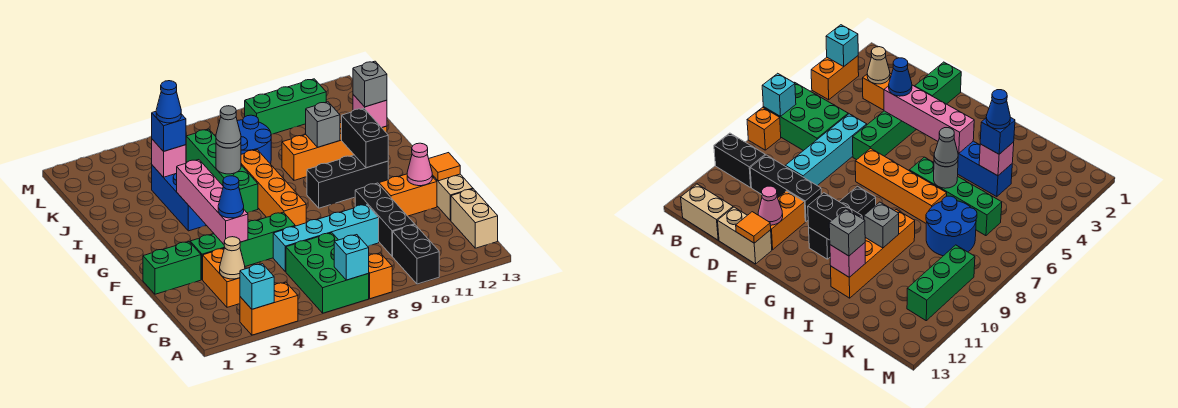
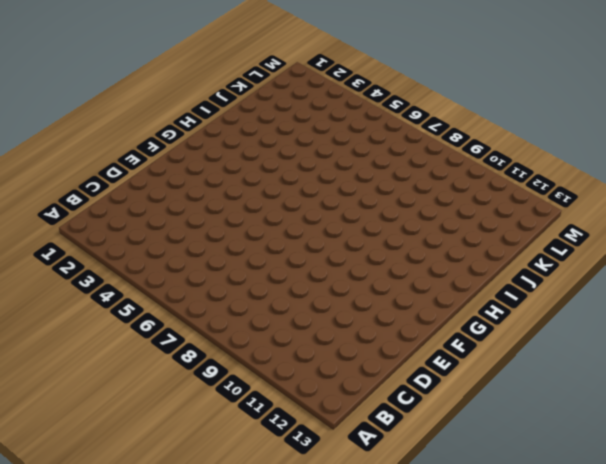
none -> orange 1x2 brick [240,282,298,335]
none -> green 2x3 brick [286,233,369,313]
none -> orange 1x1 brick [368,253,392,299]
none -> black 1x2 brick [393,225,439,284]

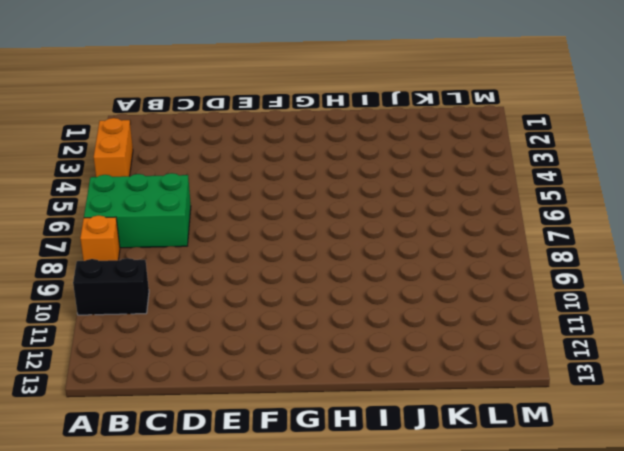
none -> tan 1x2 brick [451,189,498,248]
none -> orange 1x2 brick [203,248,240,307]
none -> black 1x3 brick [355,183,415,256]
none -> cyan 1x4 brick [273,204,379,272]

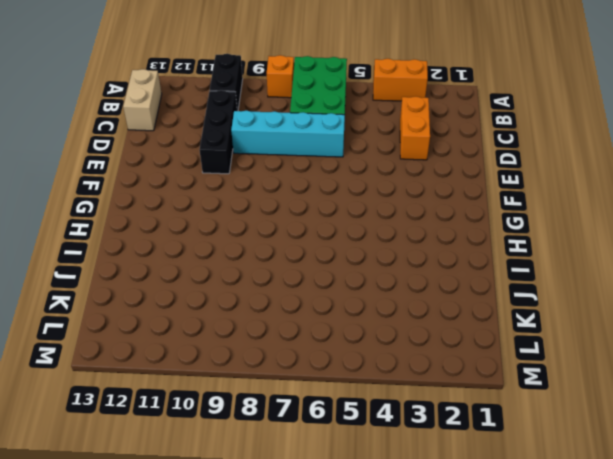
none -> tan 1x2 brick [432,174,473,221]
none -> green 1x2 brick [143,242,201,294]
none -> green 1x4 brick [190,212,295,280]
none -> orange 1x2 brick [379,174,437,216]

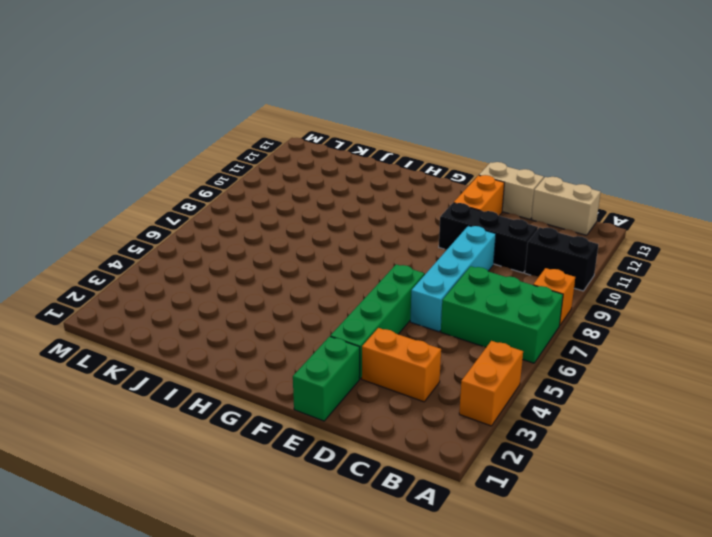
none -> orange 1x4 brick [241,150,306,226]
none -> black 1x3 brick [307,155,388,208]
none -> blue 1x3 brick [152,165,206,231]
none -> green 1x4 brick [186,129,258,213]

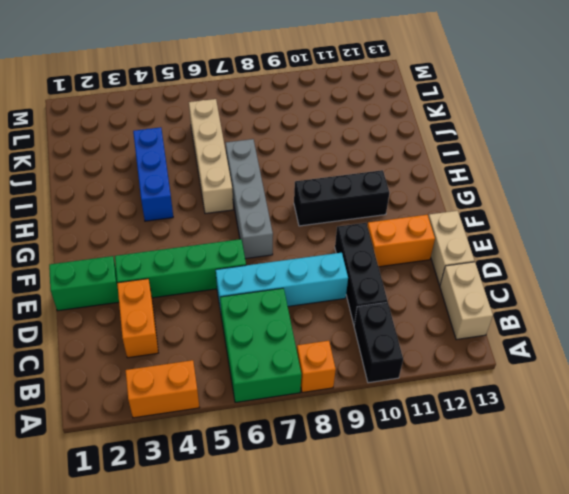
grey 1x4 brick [226,139,273,259] -> orange 1x4 brick [241,150,306,226]
tan 1x4 brick [189,99,233,214] -> green 1x4 brick [186,129,258,213]
none -> orange 1x4 brick [282,122,387,180]
none -> blue 2x2 round brick [237,115,271,164]
none -> green 1x3 brick [245,79,326,134]
none -> cyan 1x1 brick [240,264,274,309]

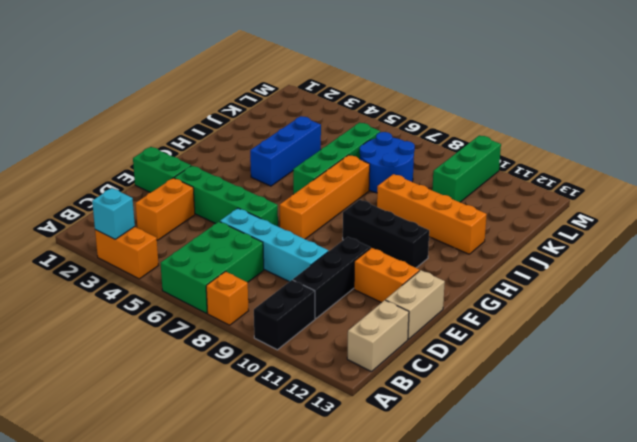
green 1x3 brick [432,135,501,202] -> green 1x3 brick turned to [245,79,326,134]
none -> cyan 1x1 brick [334,235,369,280]
none -> tan 1x1 cone [220,237,245,279]
none -> pink 1x4 brick [177,160,248,244]
none -> pink 1x1 cone [407,143,432,186]

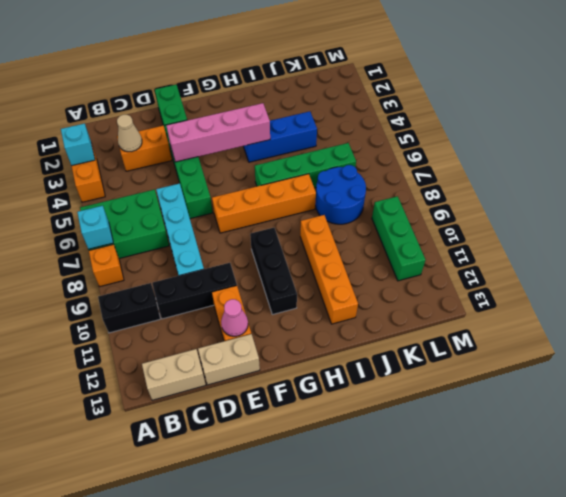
none -> orange 1x1 tile [429,153,460,181]
none -> black 1x2 brick [342,108,388,168]
none -> grey 1x1 round brick [216,143,241,174]
none -> grey 1x1 brick [306,102,340,147]

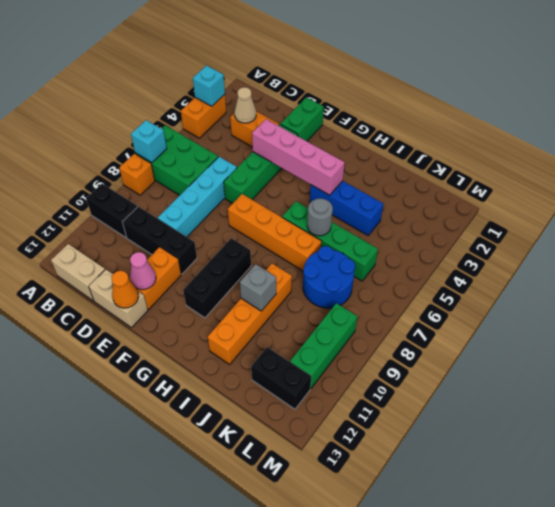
orange 1x1 cone [112,271,138,308] -> orange 1x1 tile [429,153,460,181]
black 1x2 brick [251,347,311,409] -> black 1x2 brick moved to [342,108,388,168]
none -> pink 1x1 brick [353,95,387,128]
none -> pink 1x1 brick [152,139,186,177]
none -> blue 1x1 cone [218,176,244,218]
none -> grey 1x1 cone [216,106,241,148]

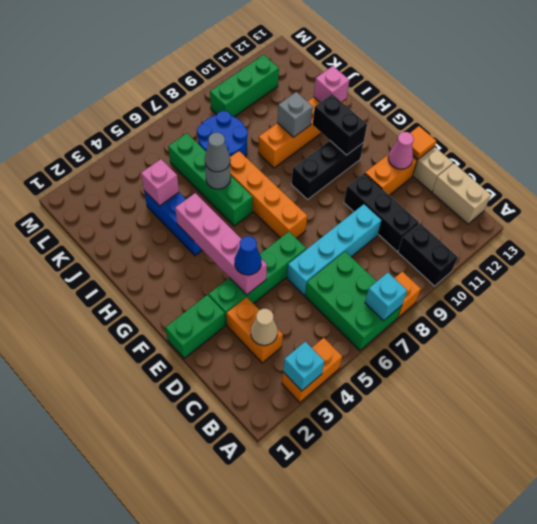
none -> grey 1x1 brick [353,61,387,107]
none -> blue 1x1 brick [152,112,186,151]
none -> blue 1x1 cone [156,81,181,123]

